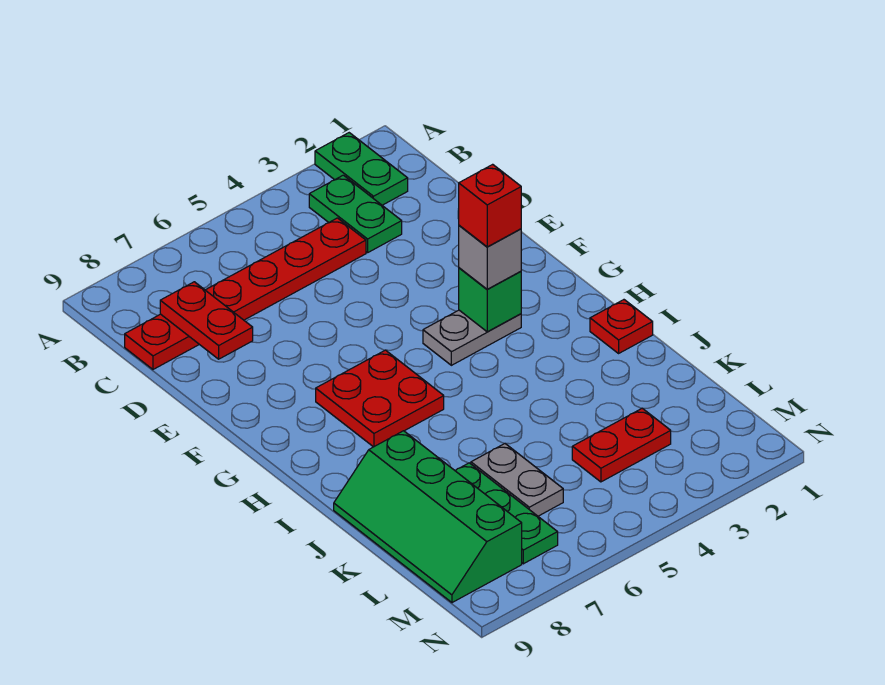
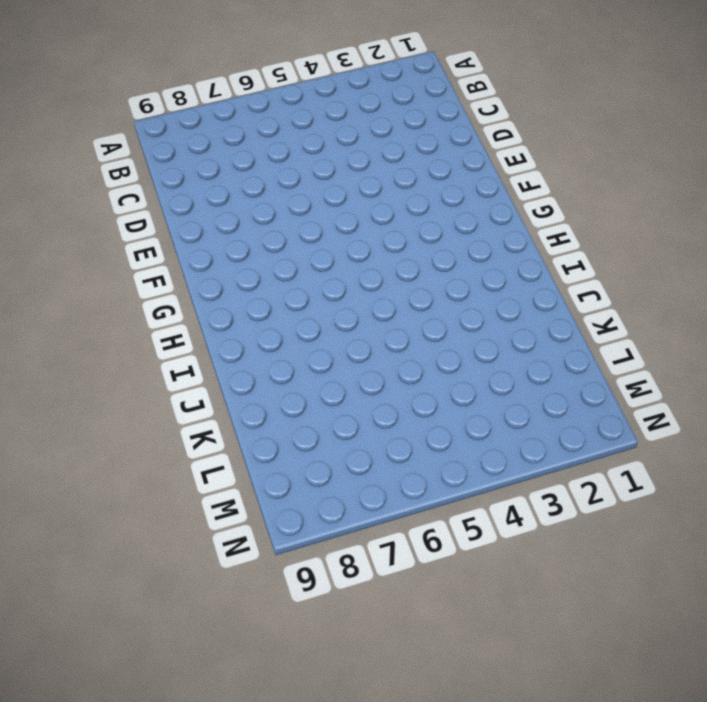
none -> green 1x2 plate [315,133,408,205]
none -> green 1x2 plate [309,175,402,253]
none -> red 1x6 plate [125,218,366,369]

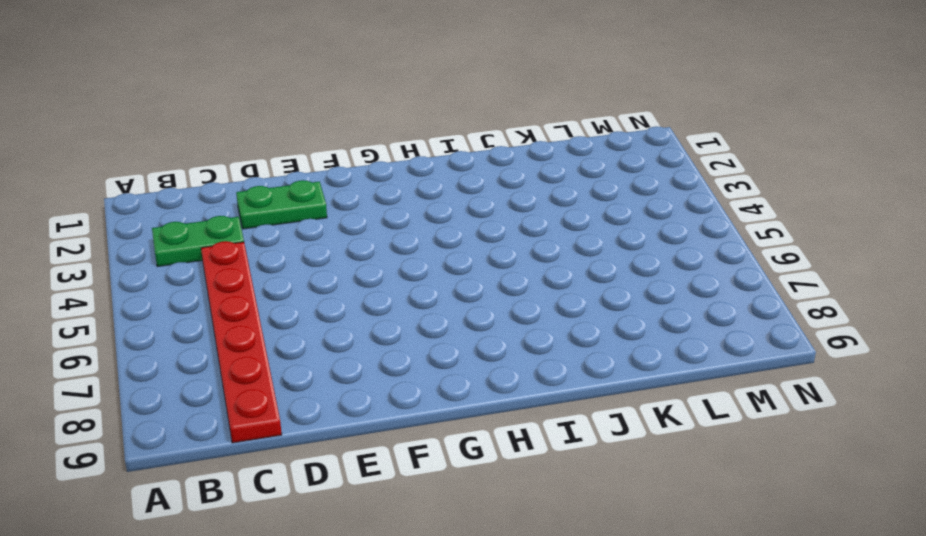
green 1x2 plate [236,180,327,229] -> green 1x2 plate moved to [315,133,408,205]
none -> grey 1x2 plate [423,310,521,365]
none -> red 2x2 plate [316,350,444,447]
none -> red 1x1 plate [590,300,653,353]

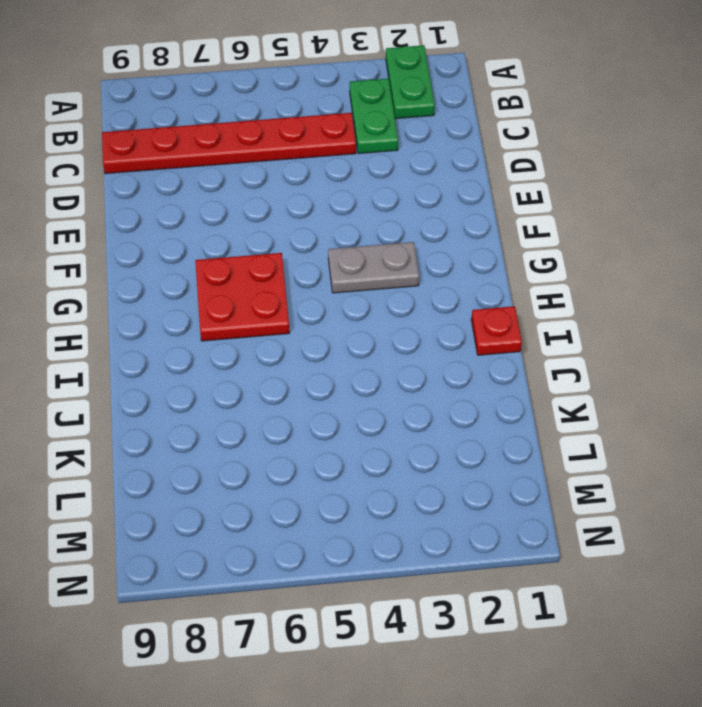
none -> green 2x4 slope [334,431,522,603]
none -> grey 1x2 plate [471,443,563,516]
none -> green 1x3 plate [455,463,558,564]

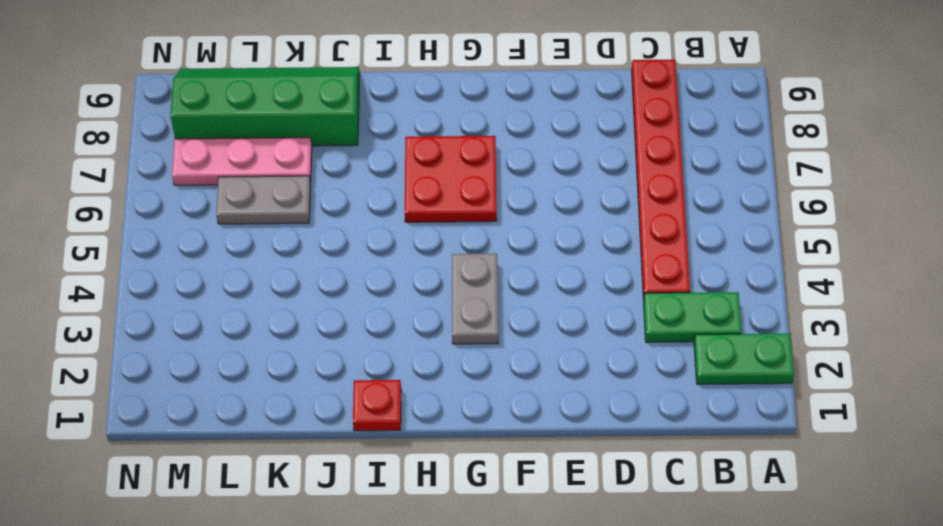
pink 1x3 plate [172,138,312,185] -> green 1x3 plate [455,463,558,564]
none -> red 1x2 plate [572,408,671,482]
none -> red 1x2 plate [160,282,253,359]
none -> green 1x1 brick [459,268,521,332]

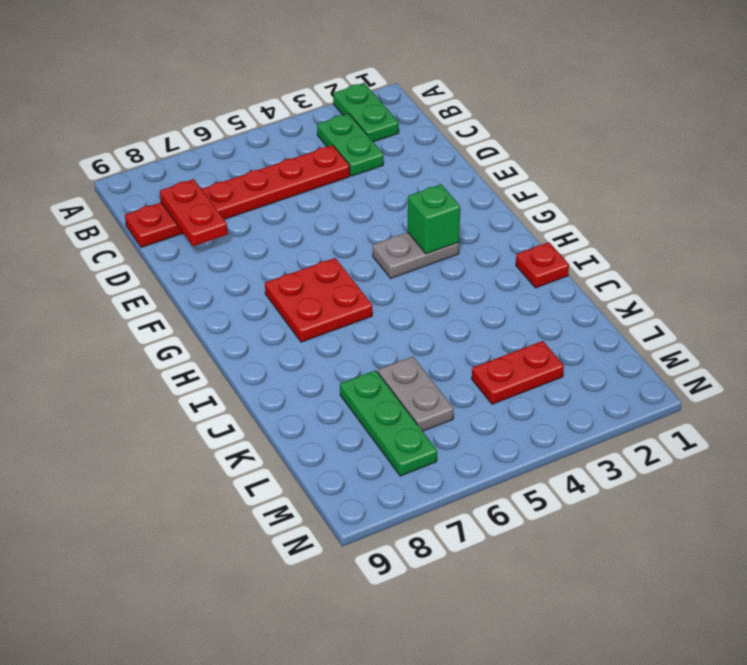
none -> green 2x4 slope [334,431,522,603]
none -> grey 1x1 brick [459,225,521,289]
none -> red 1x1 brick [459,164,521,247]

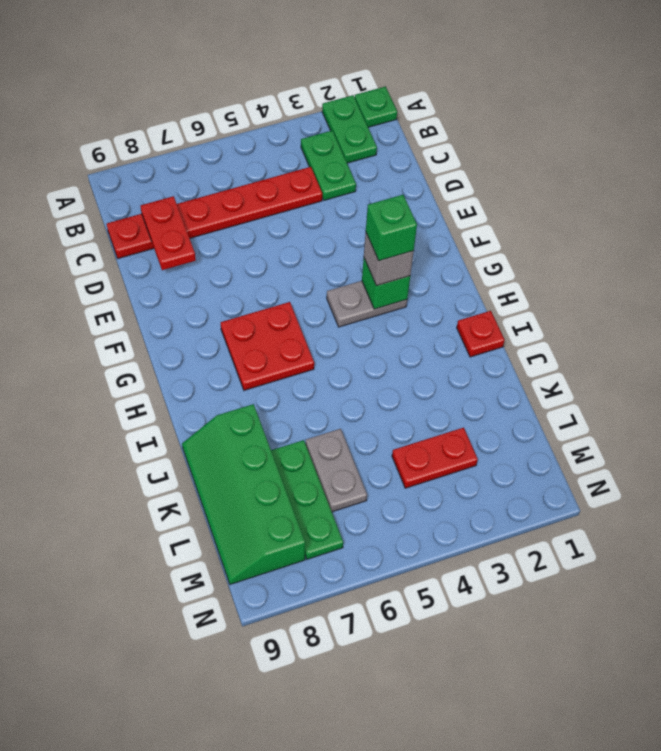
green 1x1 plate [355,87,397,127] -> none
green 1x1 brick [366,195,417,261] -> red 1x1 brick [459,164,521,247]

